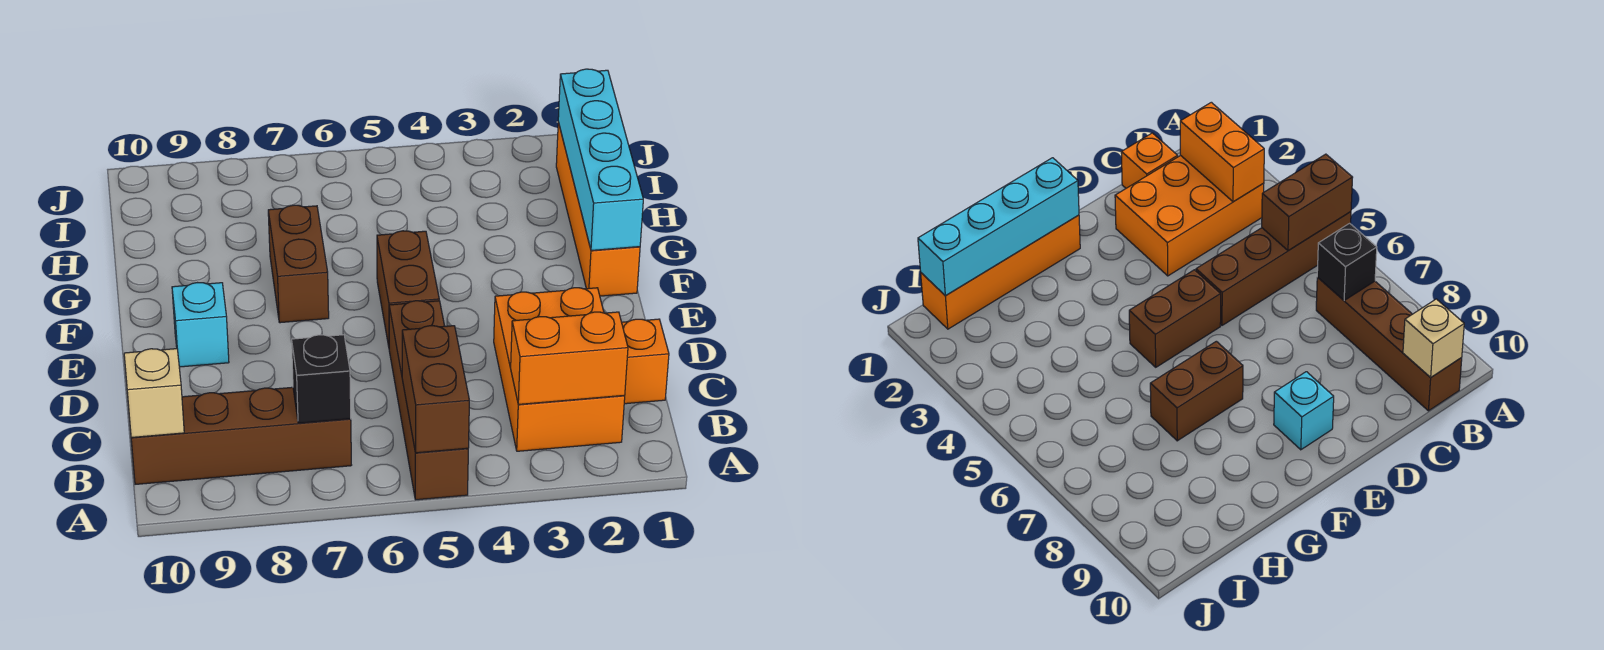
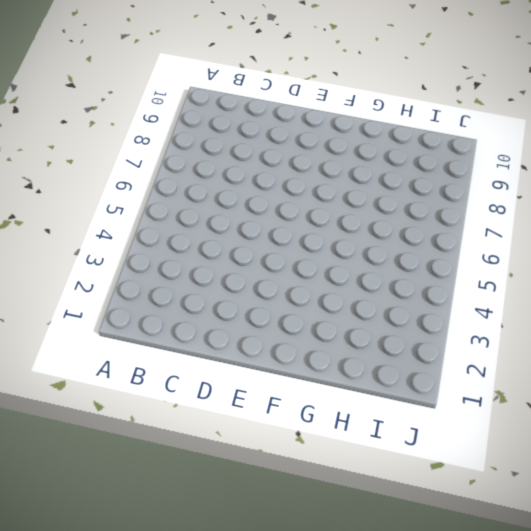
none -> brown 1x4 brick [389,301,468,500]
none -> orange 2x3 brick [494,288,625,451]
none -> brown 1x4 brick [131,387,351,484]

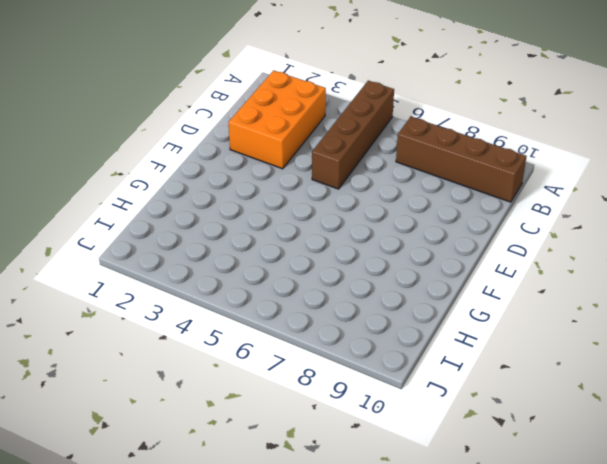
none -> orange 1x1 brick [622,319,669,404]
none -> brown 1x2 brick [377,231,439,346]
none -> cyan 1x1 brick [172,283,229,367]

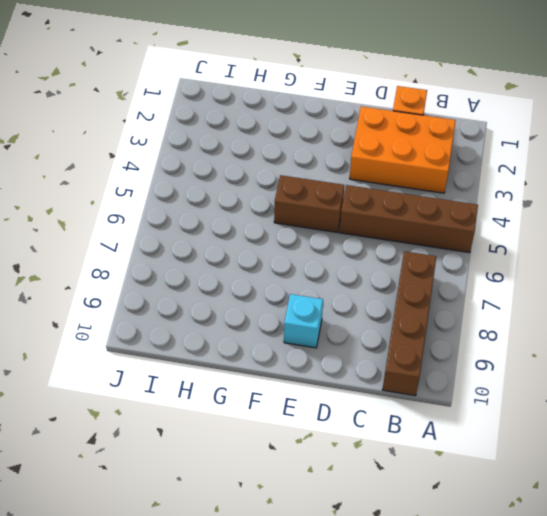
none -> orange 1x4 brick [556,122,640,296]
none -> brown 1x2 brick [268,205,329,323]
none -> brown 1x2 brick [402,326,469,453]

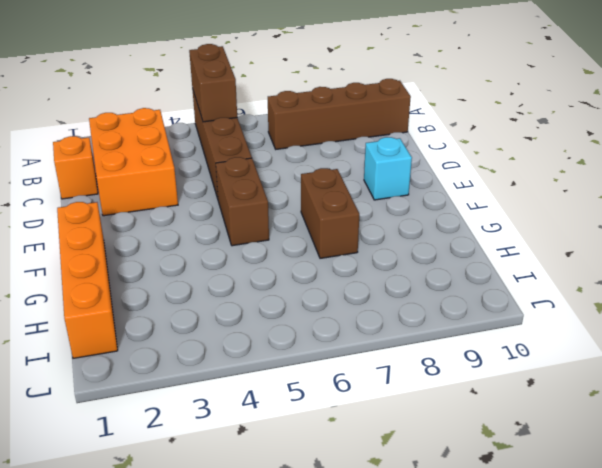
none -> orange 1x2 brick [511,312,628,404]
none -> black 1x1 brick [292,335,351,423]
none -> tan 1x1 brick [124,349,184,438]

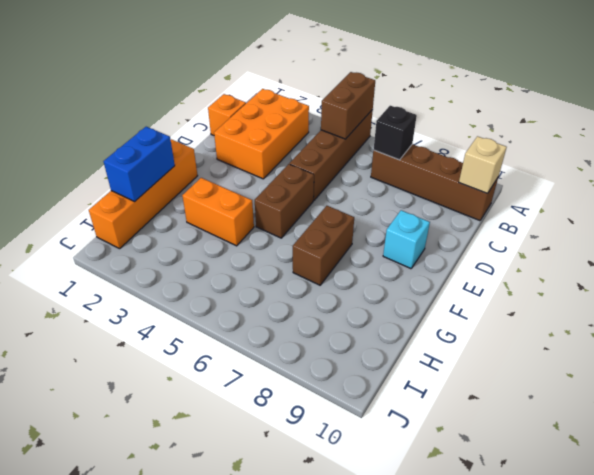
blue 1x2 brick [104,127,175,201] -> cyan 1x4 brick [558,69,643,251]
orange 1x2 brick [182,178,254,246] -> orange 1x2 brick moved to [511,312,628,404]

